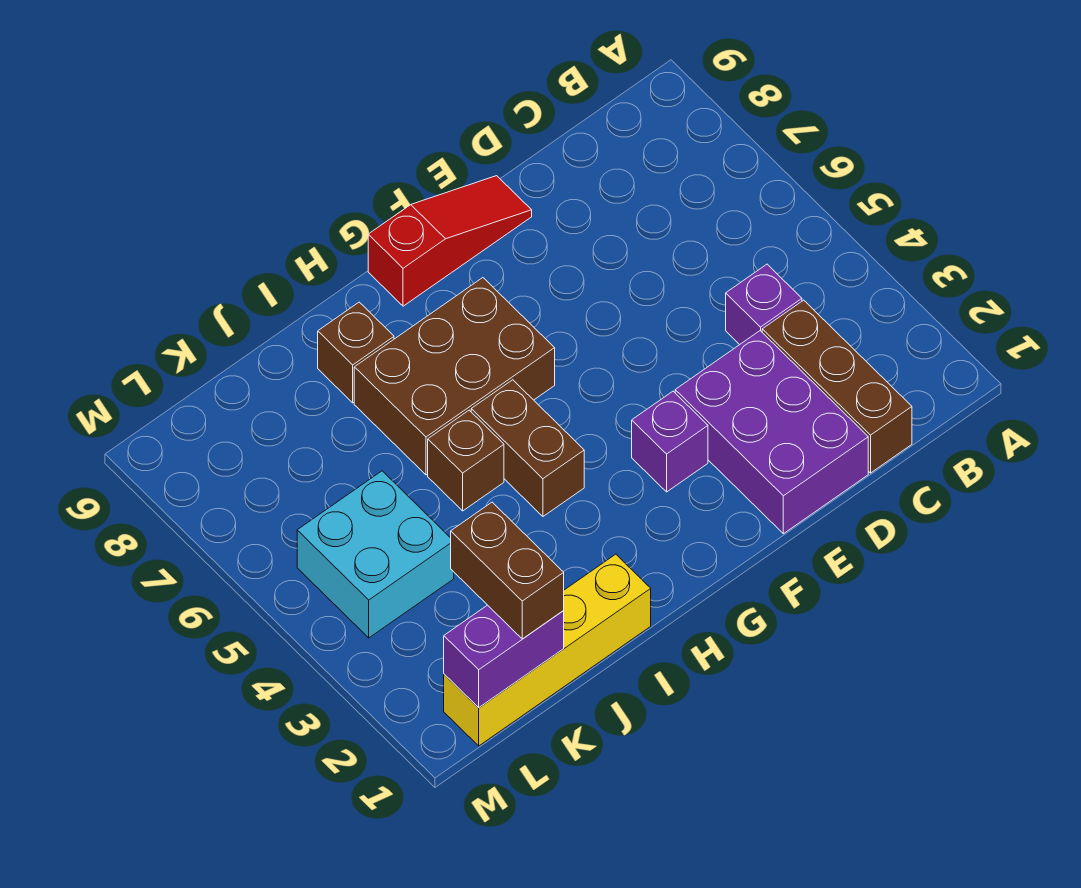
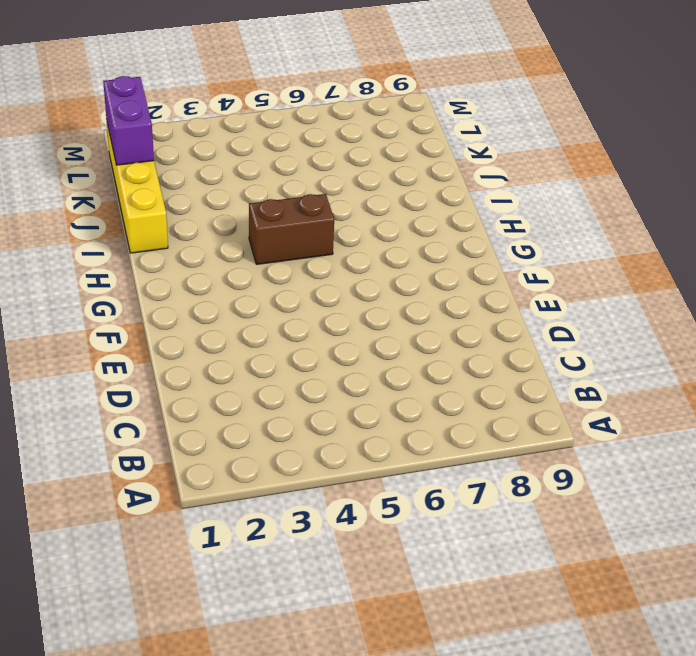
none -> brown 1x3 brick [762,300,912,473]
none -> purple 1x1 brick [726,264,802,345]
none -> purple 2x3 brick [675,331,868,534]

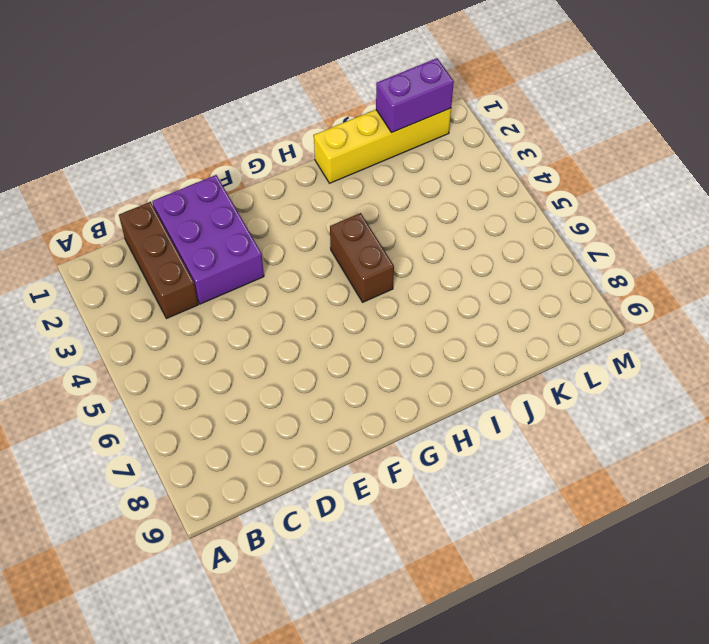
none -> purple 1x1 brick [726,264,802,345]
none -> red 1x3 slope [368,176,532,306]
none -> purple 1x1 brick [632,391,708,492]

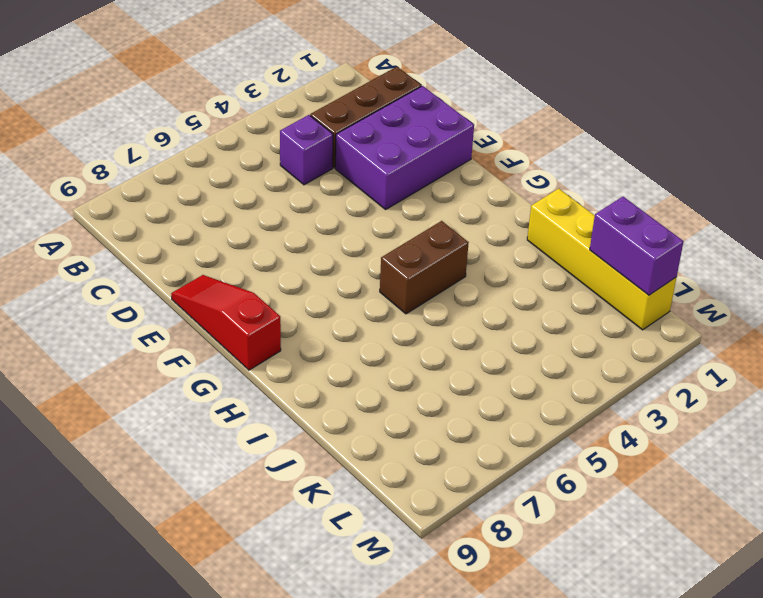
none -> purple 1x1 brick [632,391,708,492]
none -> brown 2x3 brick [354,278,555,475]
none -> brown 1x1 brick [428,410,504,511]

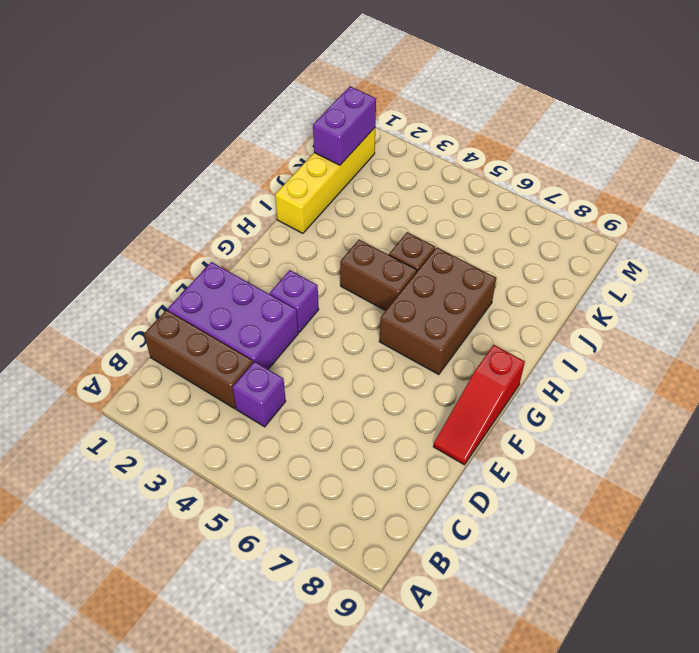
none -> brown 1x1 brick [318,302,394,403]
none -> cyan 2x2 brick [297,471,454,638]
none -> brown 1x2 brick [451,502,564,639]

